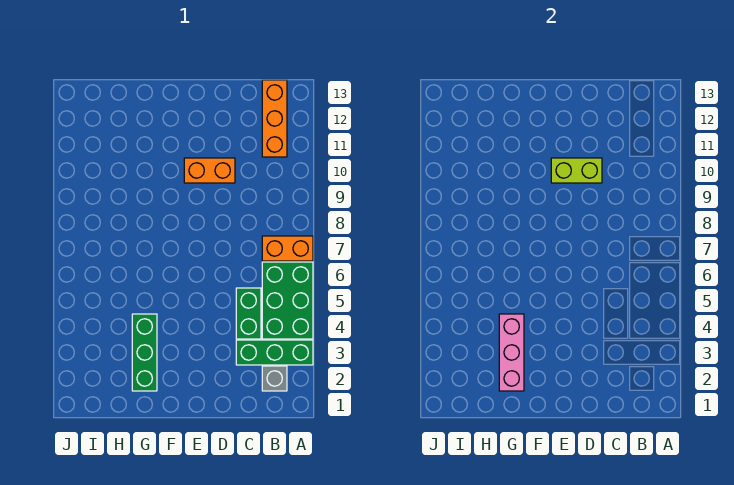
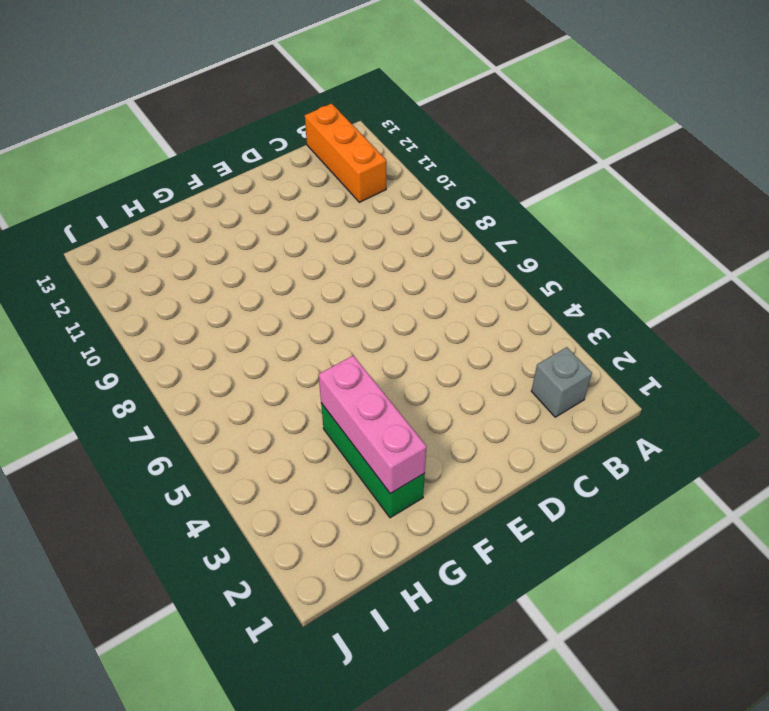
none -> green 1x3 brick [236,340,313,365]
none -> green 2x3 brick [262,262,313,339]

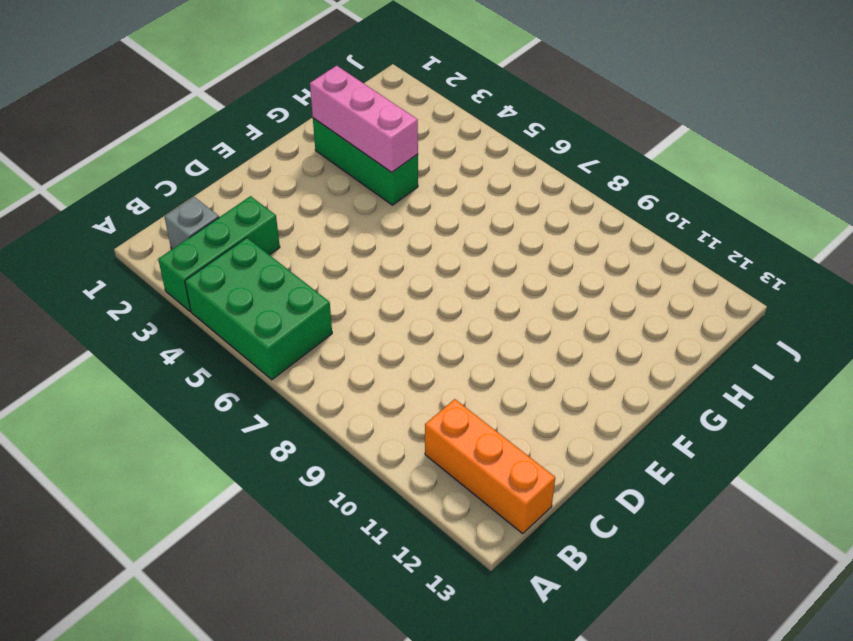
none -> orange 1x2 brick [262,236,313,261]
none -> green 1x2 brick [236,288,261,339]

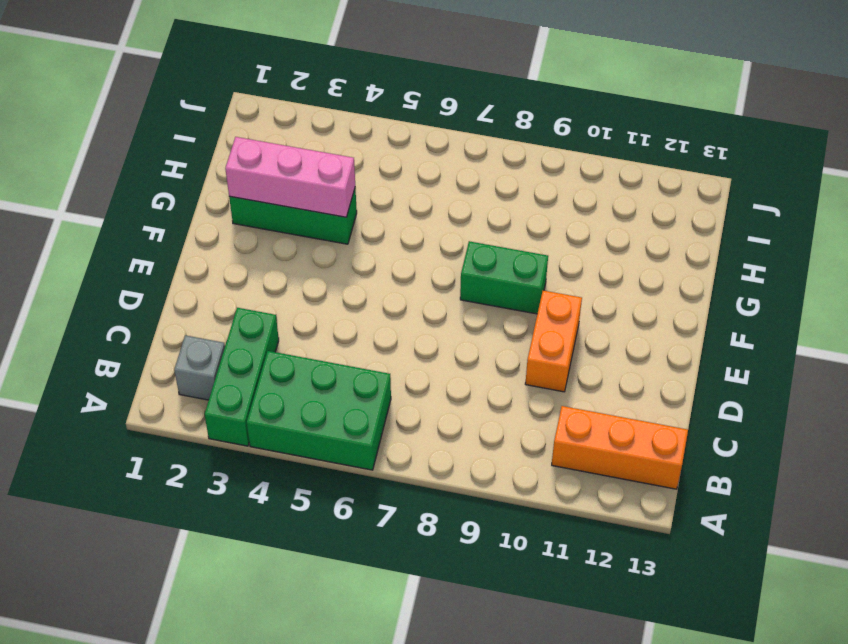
green 1x2 brick [460,241,548,314] -> green 1x2 brick moved to [236,288,261,339]
none -> orange 1x2 brick [262,236,313,261]
none -> lime 1x2 brick [551,158,602,183]

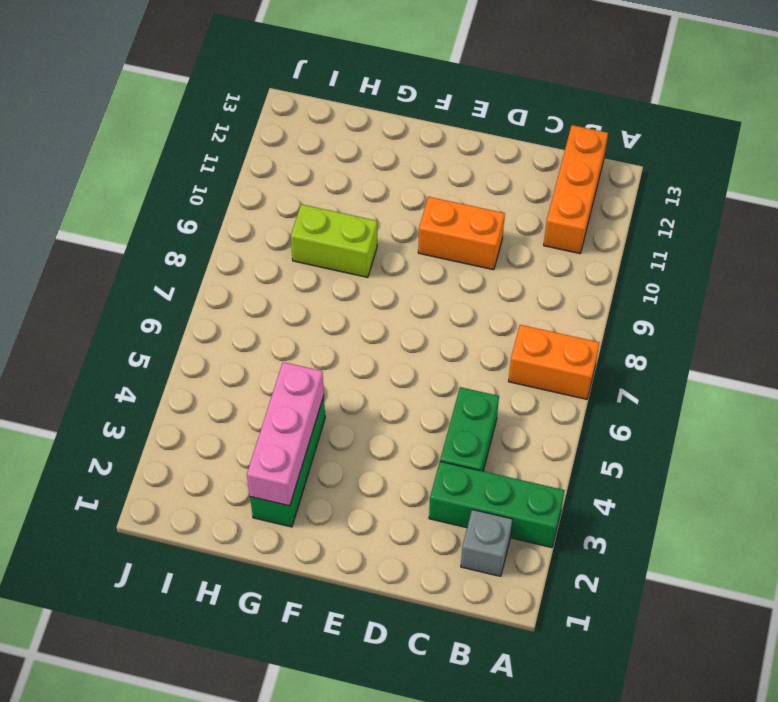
lime 1x2 brick [291,204,377,277] -> lime 1x2 brick moved to [551,158,602,183]
none -> green 2x3 brick [262,262,313,339]

